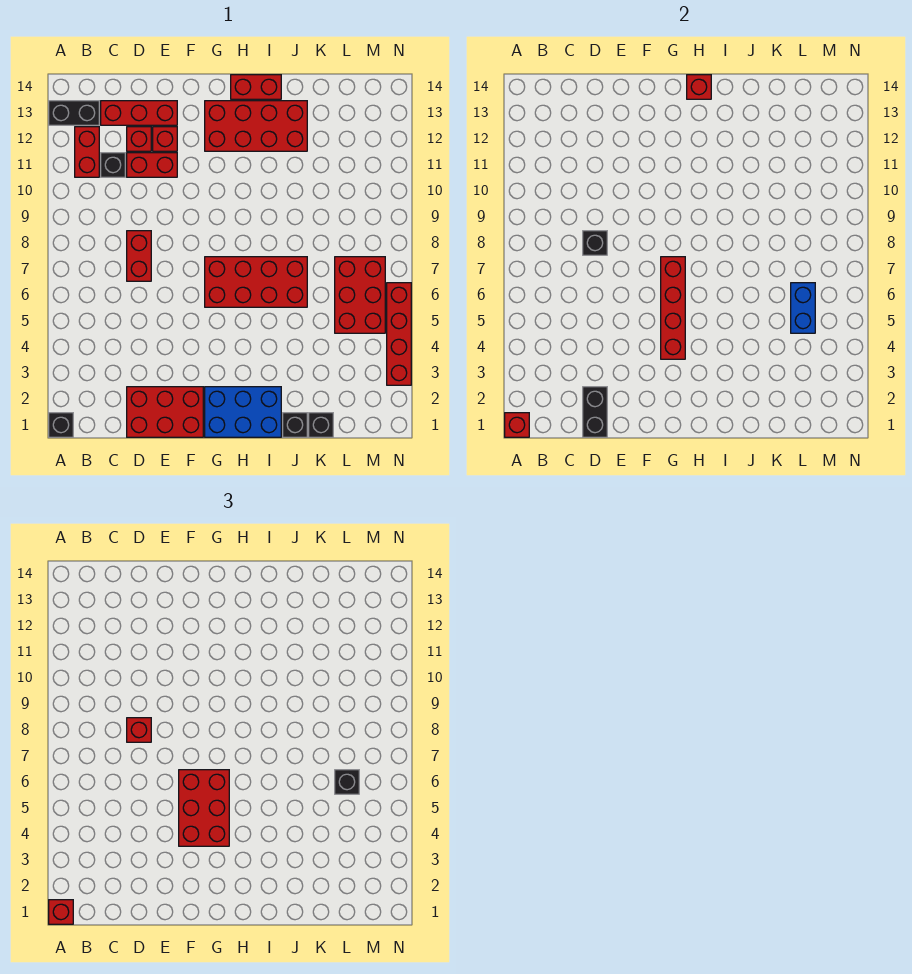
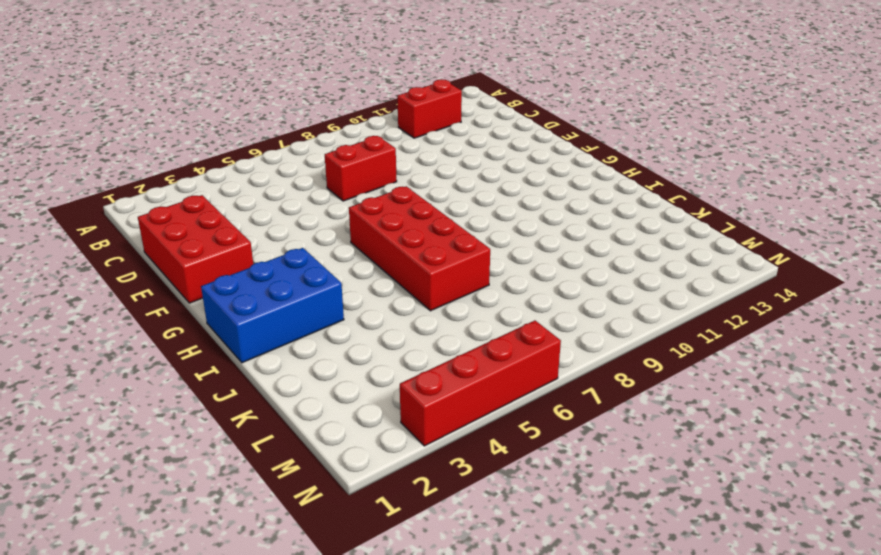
blue 2x3 brick [201,248,344,363] -> blue 2x3 brick turned to [205,387,281,437]
none -> black 1x1 brick [49,413,73,437]
none -> black 1x2 brick [49,101,99,125]
none -> black 1x1 brick [101,153,125,177]

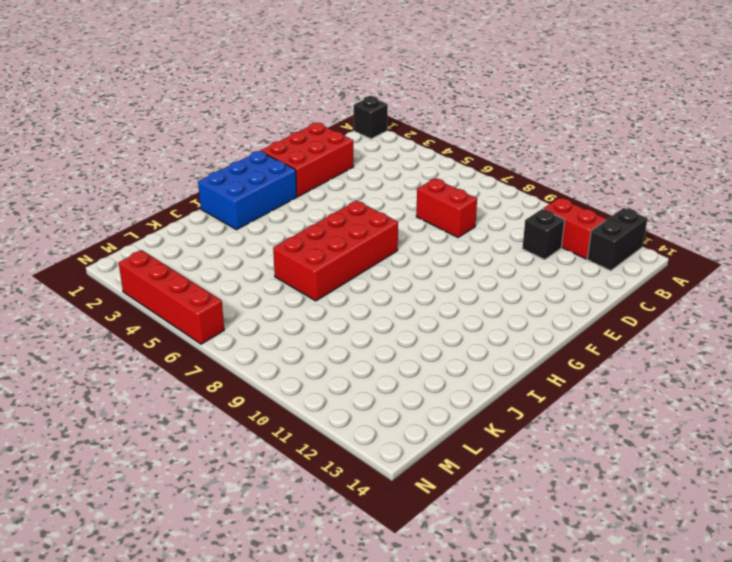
none -> red 1x3 brick [101,101,177,125]
none -> red 1x2 brick [127,153,177,177]
none -> red 1x1 brick [127,127,151,151]

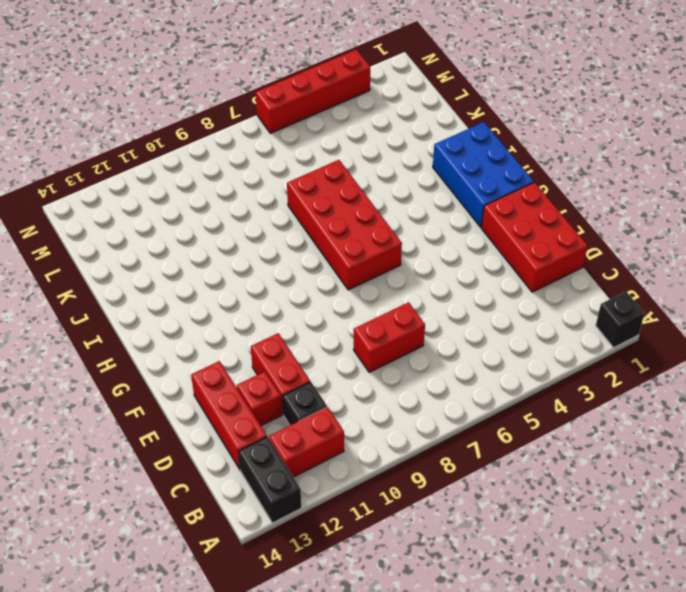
none -> red 1x1 brick [153,127,177,151]
none -> red 2x4 brick [205,101,307,151]
none -> red 1x2 brick [231,75,281,99]

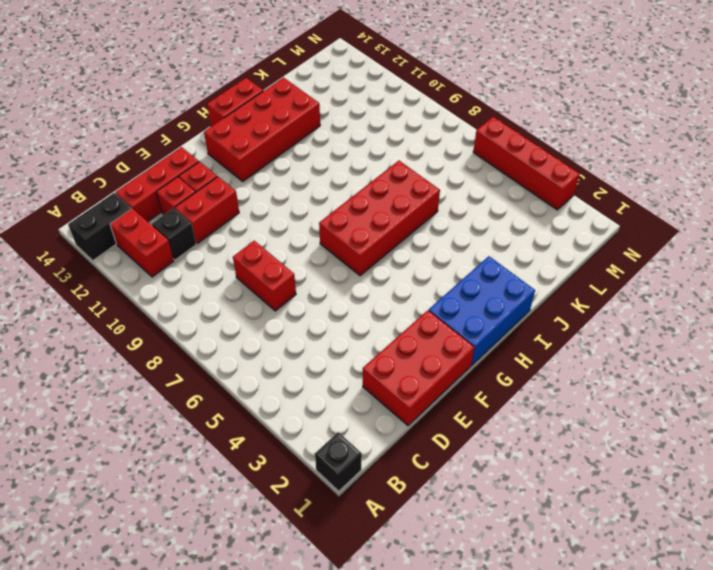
none -> black 1x1 brick [283,413,307,437]
none -> black 1x1 brick [309,413,333,437]
none -> red 2x3 brick [335,257,385,333]

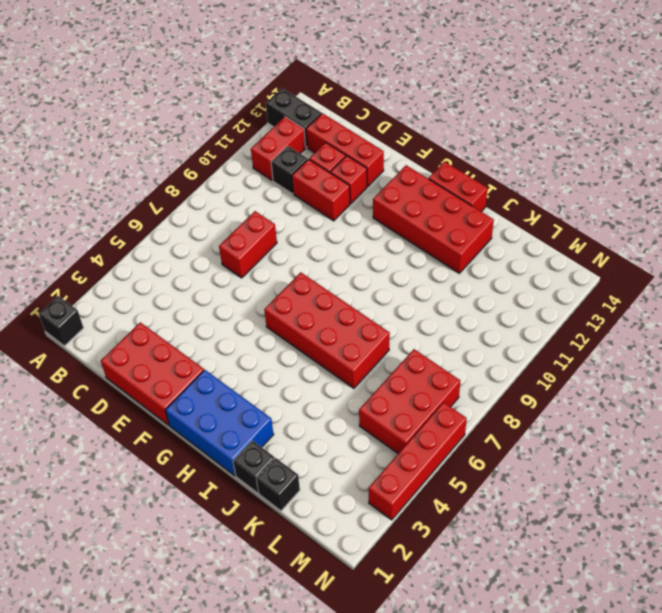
none -> red 1x1 brick [505,413,529,437]
none -> black 1x2 brick [583,387,607,437]
none -> black 1x1 brick [583,231,607,255]

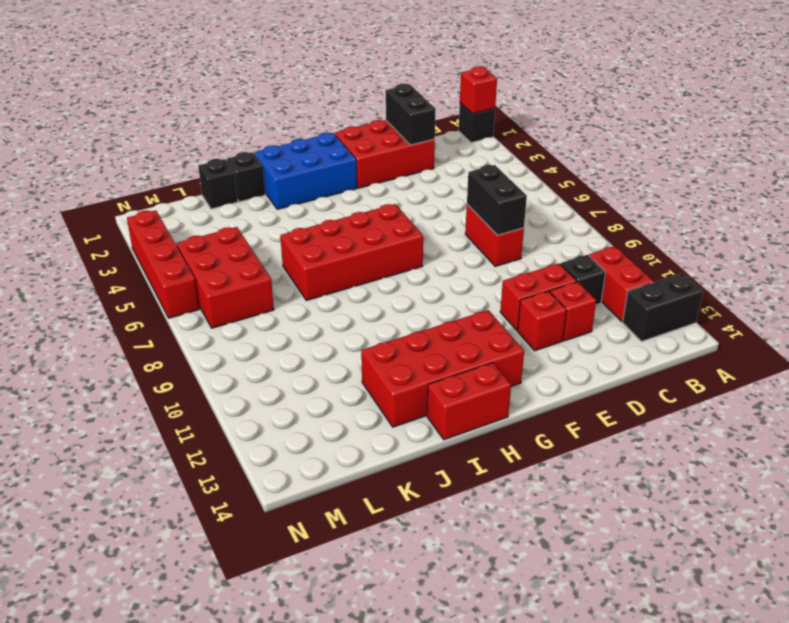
black 1x2 brick [467,165,527,235] -> black 1x1 brick [583,231,607,255]
none -> red 1x3 brick [101,101,177,125]
none -> red 1x4 brick [661,257,685,359]
none -> red 1x1 brick [687,75,711,99]

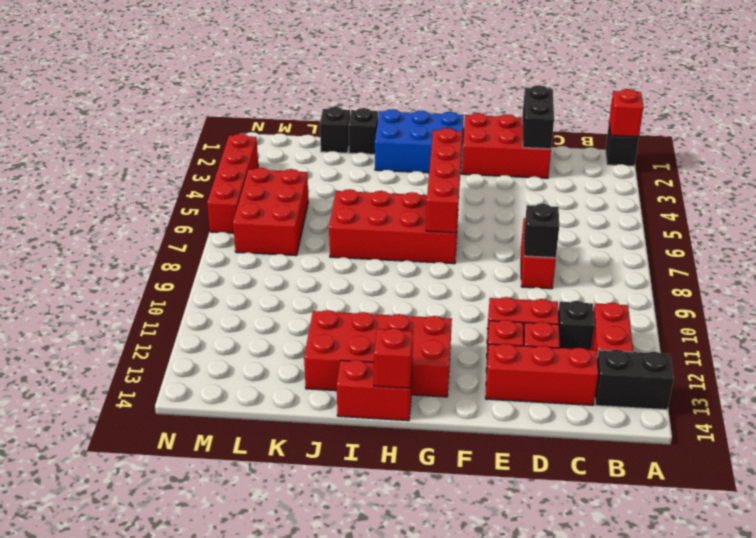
none -> blue 1x2 brick [791,283,815,333]
none -> red 1x1 brick [49,900,73,924]
none -> red 1x1 brick [127,718,151,742]

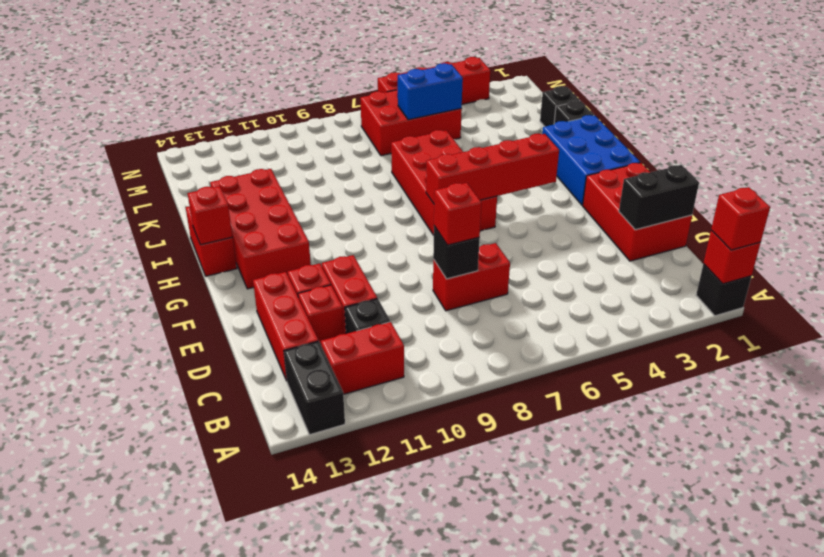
none -> red 2x3 brick [179,770,229,846]
none -> black 1x1 brick [335,770,359,794]

